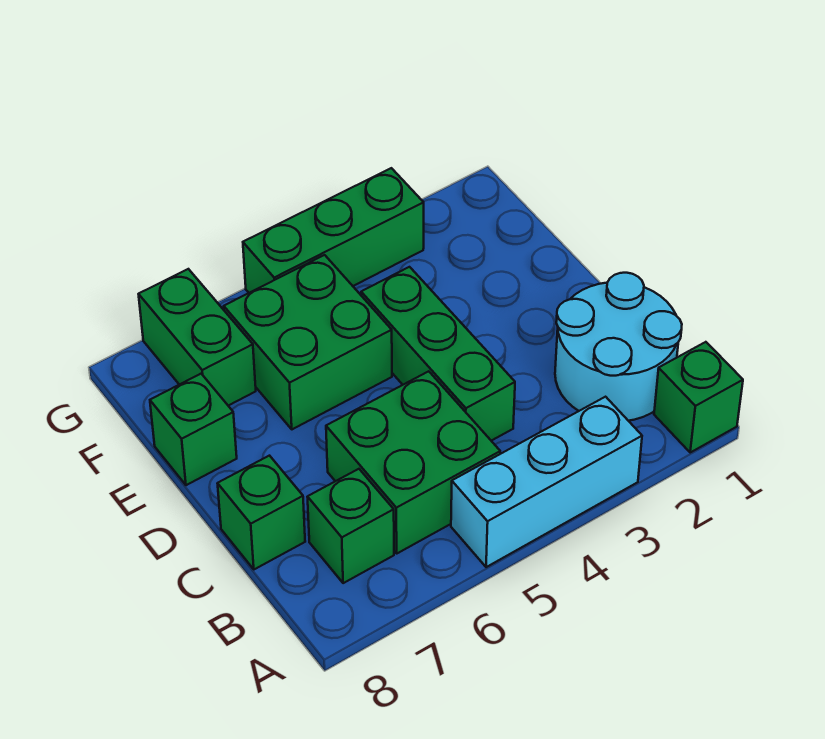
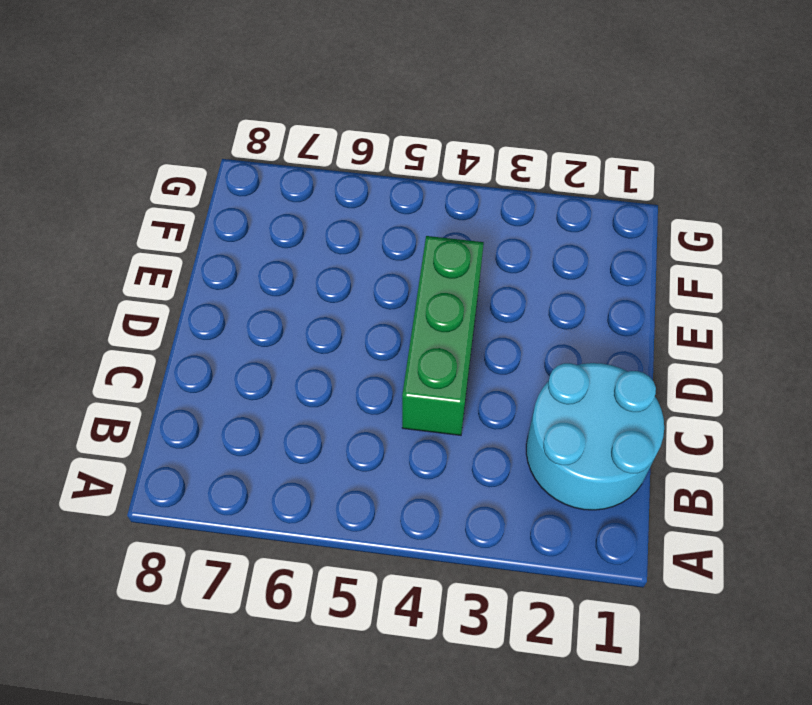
none -> green 1x1 brick [654,342,743,452]
none -> cyan 1x3 brick [451,397,642,567]

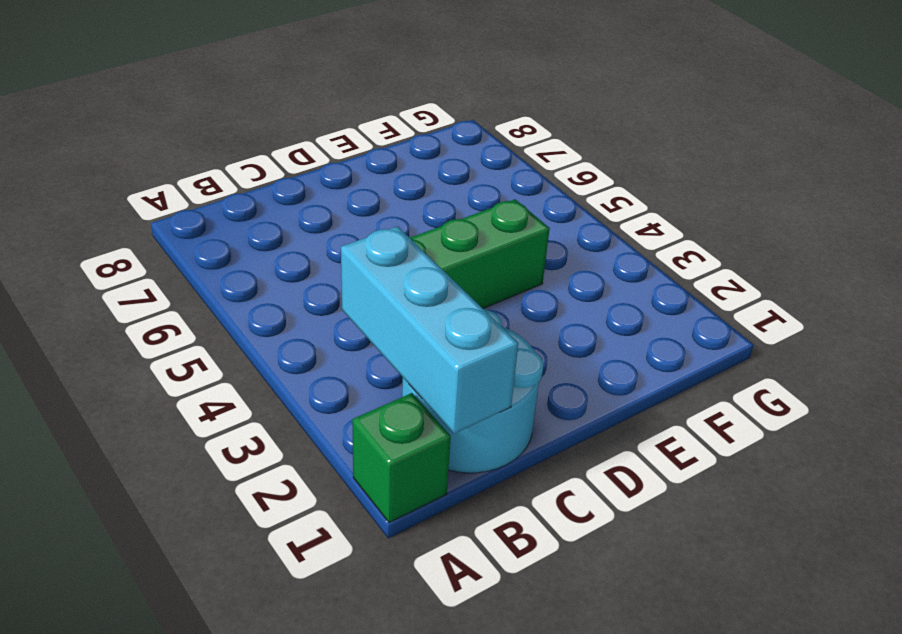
cyan 1x3 brick [341,226,518,434] -> cyan 1x3 brick moved to [451,397,642,567]
none -> green 2x2 brick [326,371,500,553]
none -> green 1x1 brick [308,469,394,583]

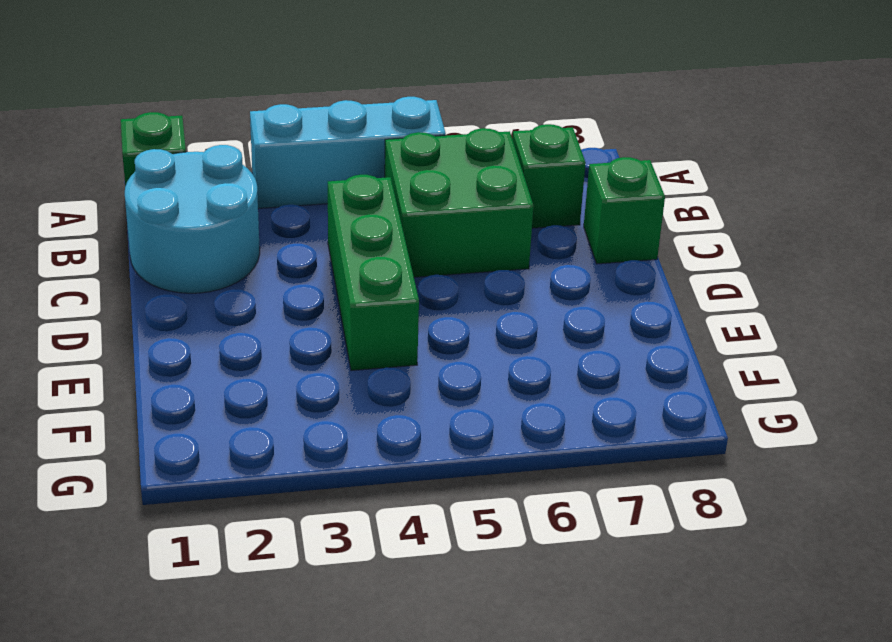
none -> green 2x2 brick [224,255,392,429]
none -> green 1x1 brick [150,374,237,485]

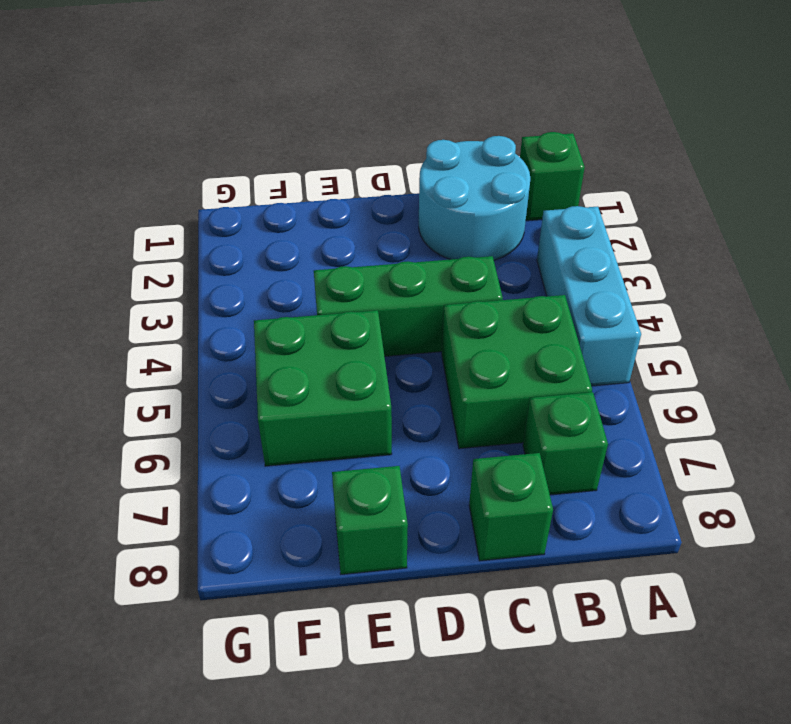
none -> green 1x2 brick [139,269,256,406]
none -> green 1x3 brick [243,168,424,293]

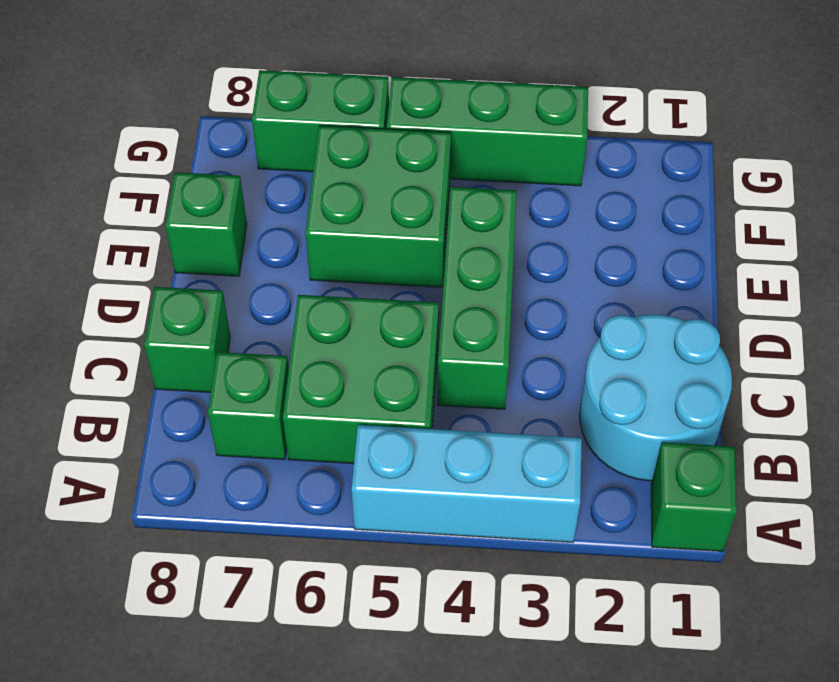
green 1x2 brick [252,70,389,172] -> green 1x2 brick turned to [139,269,256,406]

